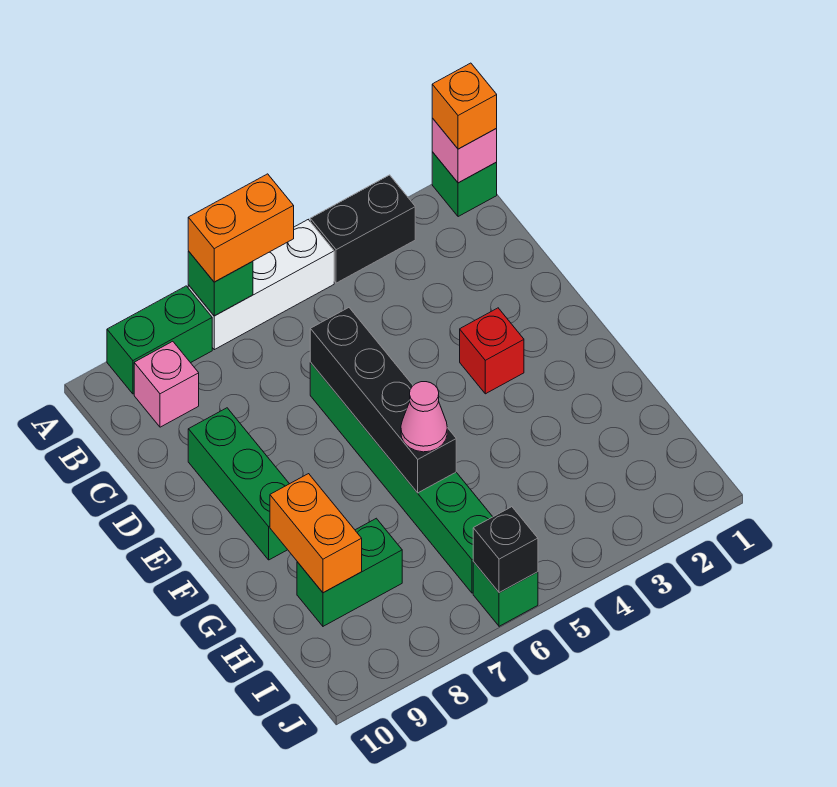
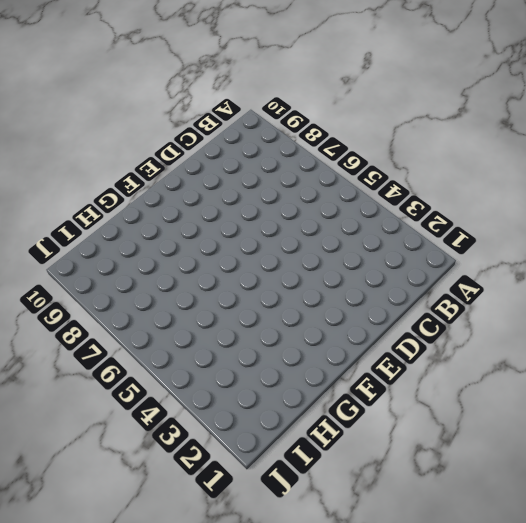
none -> green 1x1 brick [432,152,497,217]
none -> black 1x2 brick [310,175,415,283]
none -> white 1x3 brick [188,220,334,350]

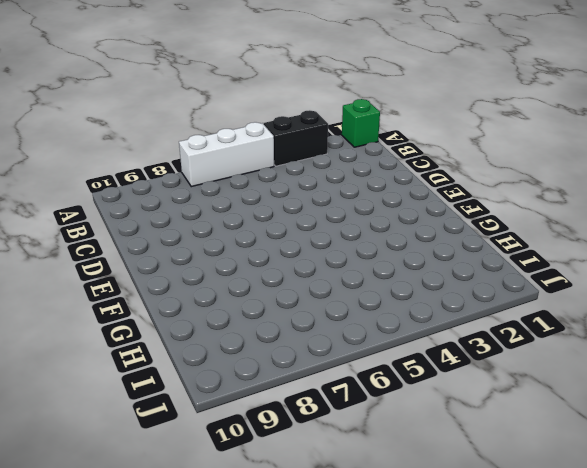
none -> green 1x2 brick [107,286,212,394]
none -> pink 1x1 brick [134,341,199,427]
none -> green 1x6 brick [310,363,493,593]

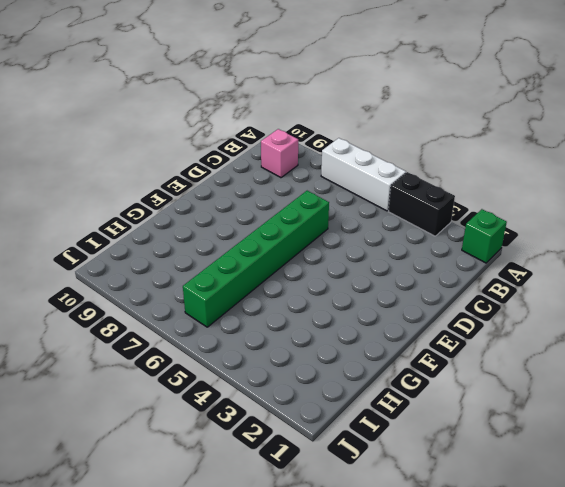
none -> green 1x2 brick [107,286,212,394]
none -> green 1x3 brick [188,408,289,560]
none -> red 1x1 brick [460,308,524,394]

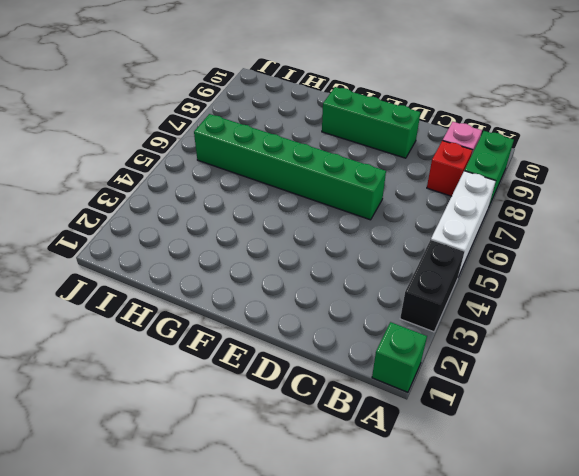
red 1x1 brick [427,141,472,196] -> red 1x1 brick moved to [460,308,524,394]
none -> green 1x2 brick [297,518,402,626]
none -> green 1x1 brick [473,562,538,626]
none -> pink 1x1 brick [432,118,497,183]

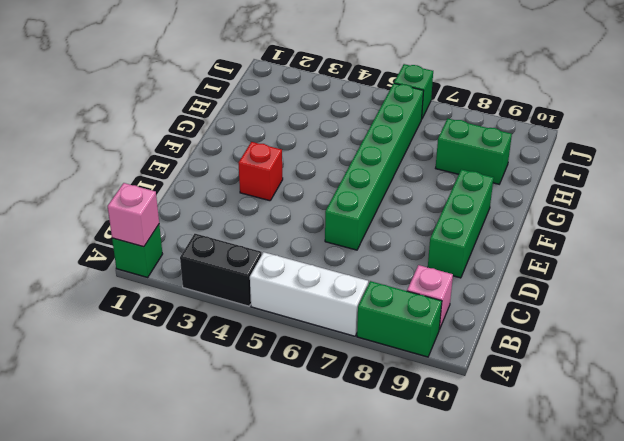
none -> green 1x1 brick [188,251,253,316]
none -> black 1x4 brick [310,308,456,493]
none -> orange 1x2 brick [270,474,362,593]

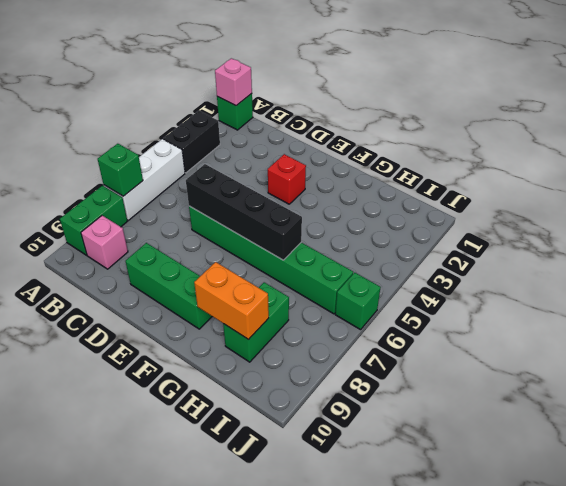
none -> black 1x1 brick [473,507,538,593]
none -> orange 1x1 brick [432,63,497,149]
none -> orange 1x2 brick [188,174,294,282]

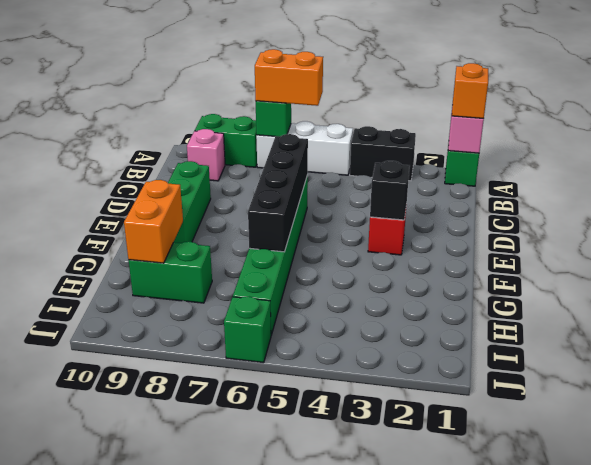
black 1x1 brick [370,161,410,220] -> black 1x1 brick moved to [473,507,538,593]
none -> pink 1x1 cone [401,382,447,452]

